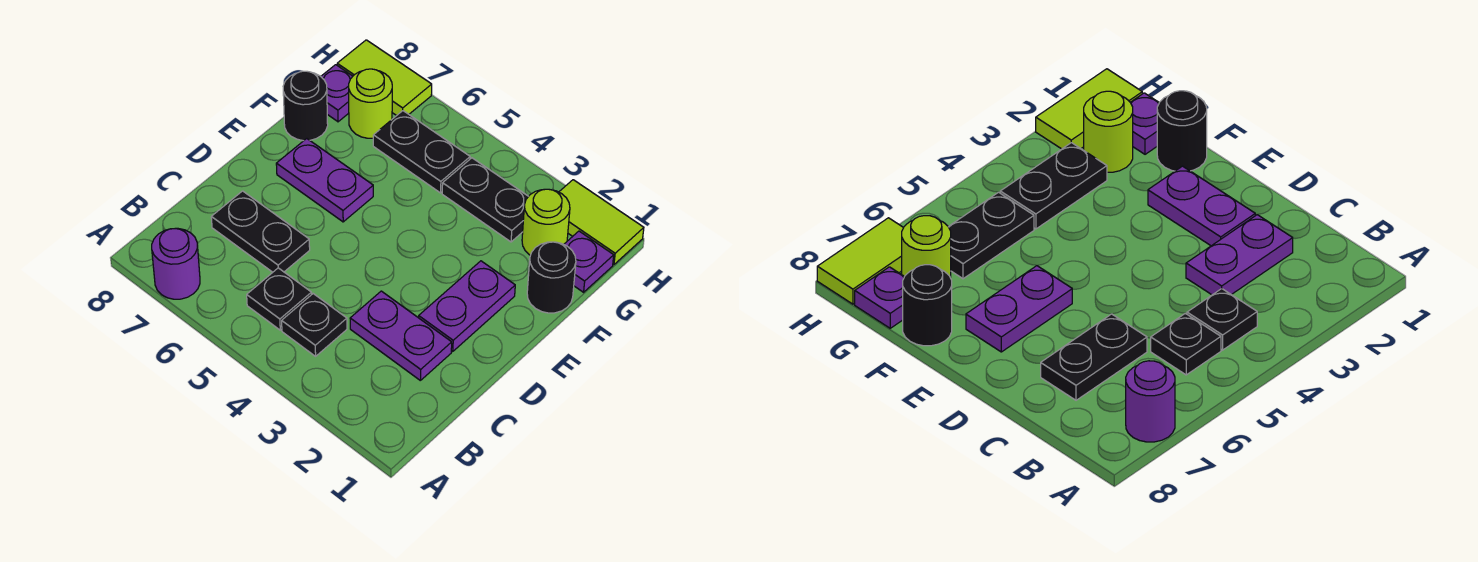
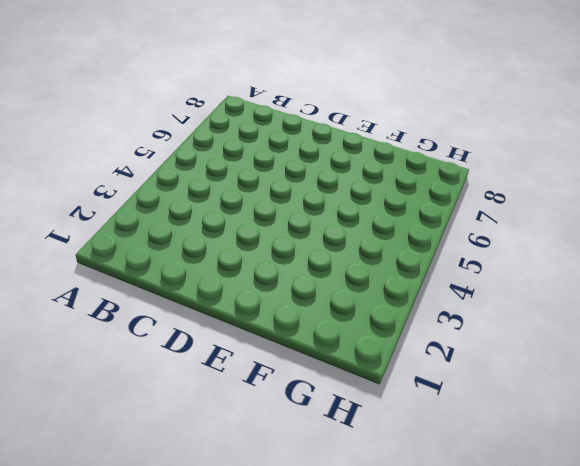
none -> purple 1x1 round brick [152,228,200,299]
none -> black 1x1 plate [282,294,347,356]
none -> black 1x1 plate [247,268,312,330]

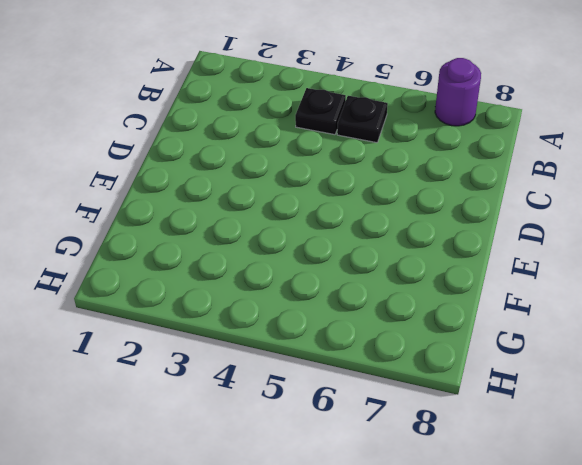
none -> purple 1x2 plate [350,291,452,380]
none -> black 1x2 plate [211,191,310,272]
none -> purple 1x2 plate [419,261,515,352]

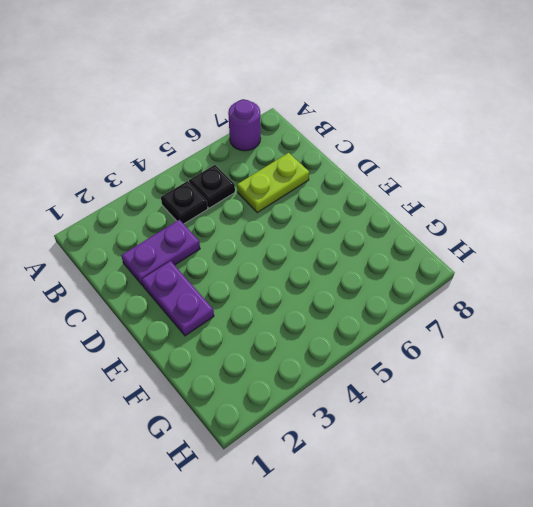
lime 1x2 plate [237,153,309,212] -> black 1x2 plate [211,191,310,272]
none -> purple 1x2 plate [276,139,373,222]
none -> black 1x1 round brick [527,242,576,313]
none -> black 1x1 round brick [283,71,328,141]

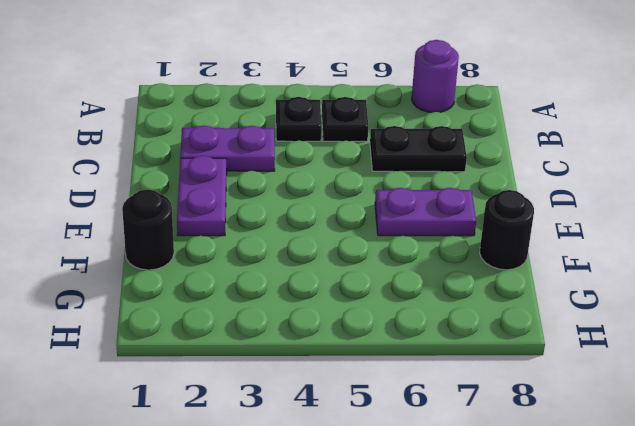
none -> purple 1x1 plate [564,231,614,292]
none -> lime 1x1 round brick [522,189,570,255]
none -> black 1x2 plate [442,158,529,242]

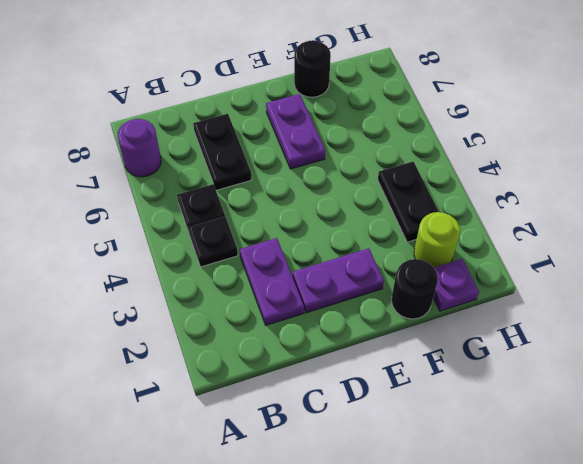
none -> black 1x2 plate [373,111,470,193]
none -> lime 1x1 round brick [349,69,392,138]
none -> purple 1x1 plate [321,65,353,122]

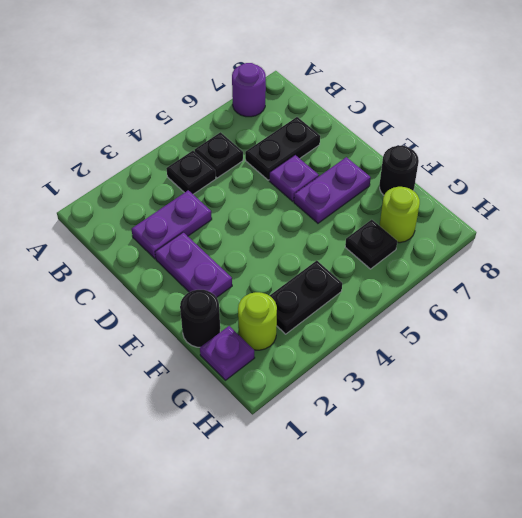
purple 1x1 plate [269,155,319,201] -> purple 1x1 plate moved to [321,65,353,122]
black 1x1 plate [345,220,397,269] -> black 1x2 plate [373,111,470,193]
none -> lime 1x2 tile [559,180,644,265]
none -> lime 1x2 tile [337,40,432,116]

